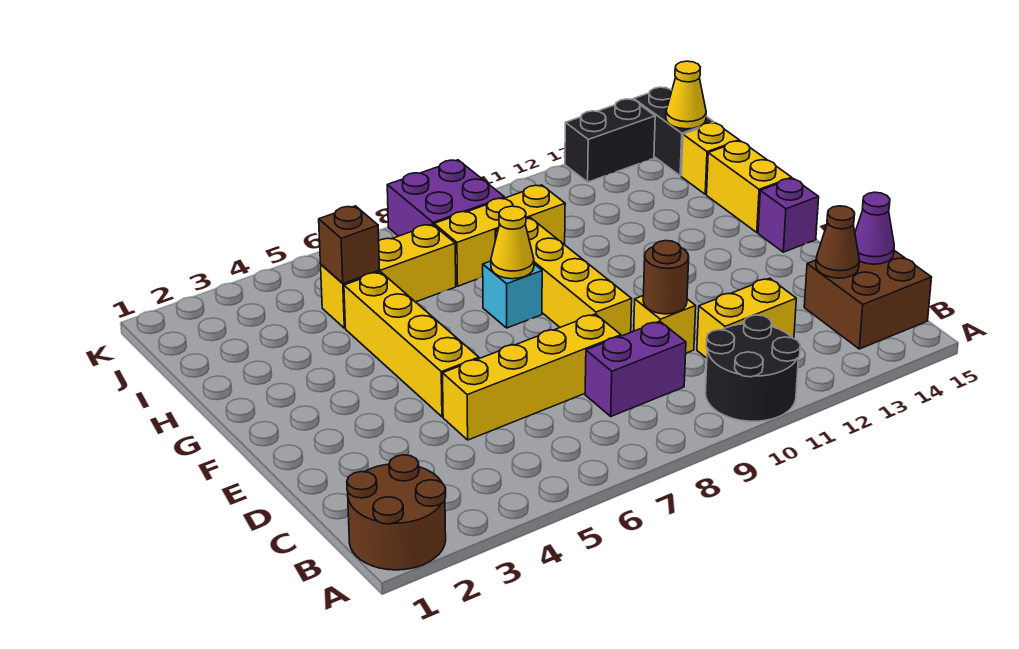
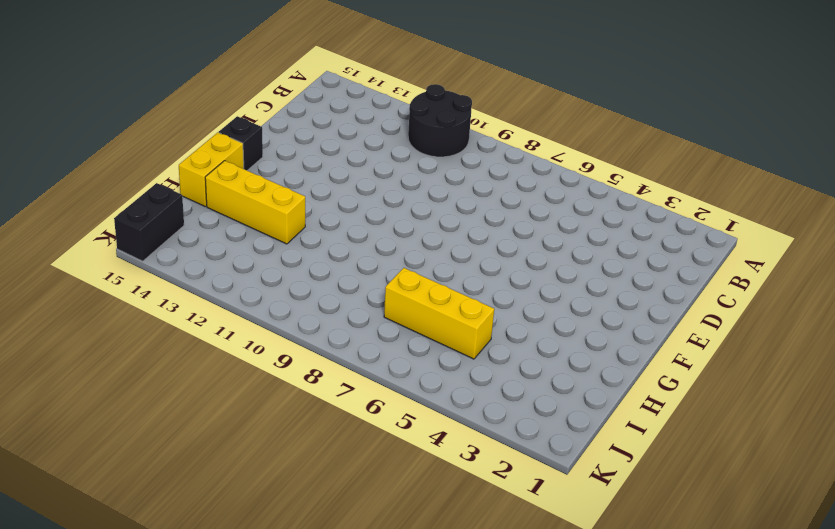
black 1x1 brick [219,116,263,170] -> purple 1x1 brick [758,178,819,252]
yellow 1x3 brick [205,161,305,244] -> yellow 1x3 brick moved to [434,185,565,286]
none -> brown 2x2 round brick [347,455,446,570]
none -> brown 2x2 brick [804,250,932,349]
none -> purple 1x2 brick [585,321,686,416]

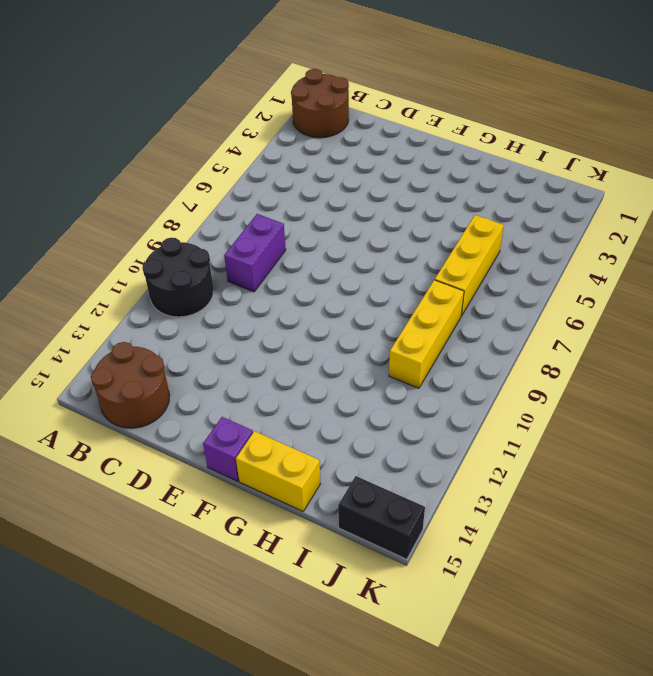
brown 2x2 round brick [91,342,170,428] -> brown 2x2 brick [804,250,932,349]
none -> yellow 1x2 brick [697,278,796,358]
none -> yellow 1x4 brick [443,314,621,440]
none -> yellow 1x1 brick [634,296,696,353]

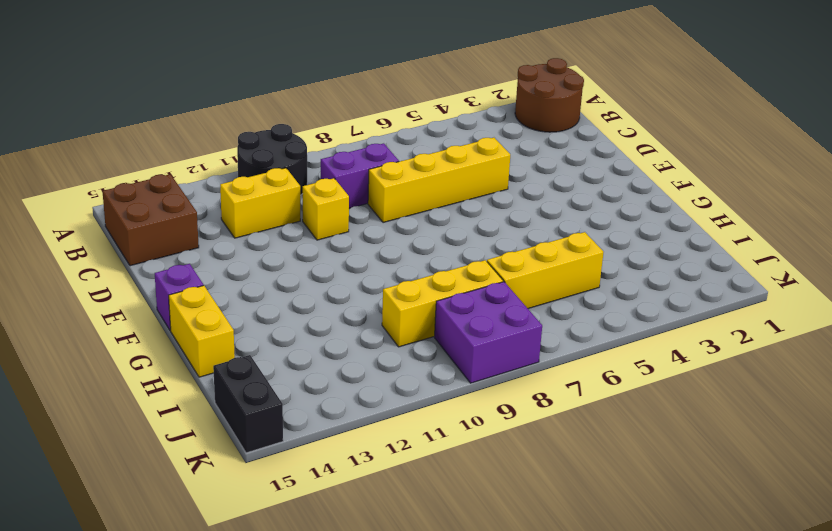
none -> yellow 1x4 brick [344,272,479,417]
none -> yellow 1x4 brick [495,218,632,336]
none -> cyan 1x1 brick [483,261,542,328]

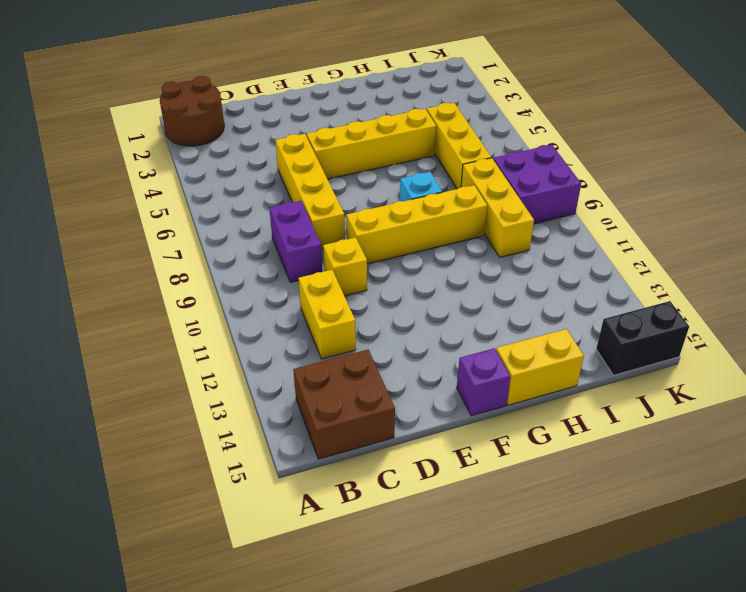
none -> black 2x2 round brick [705,315,801,421]
none -> yellow 1x1 brick [681,123,739,194]
none -> black 1x2 brick [565,99,655,182]

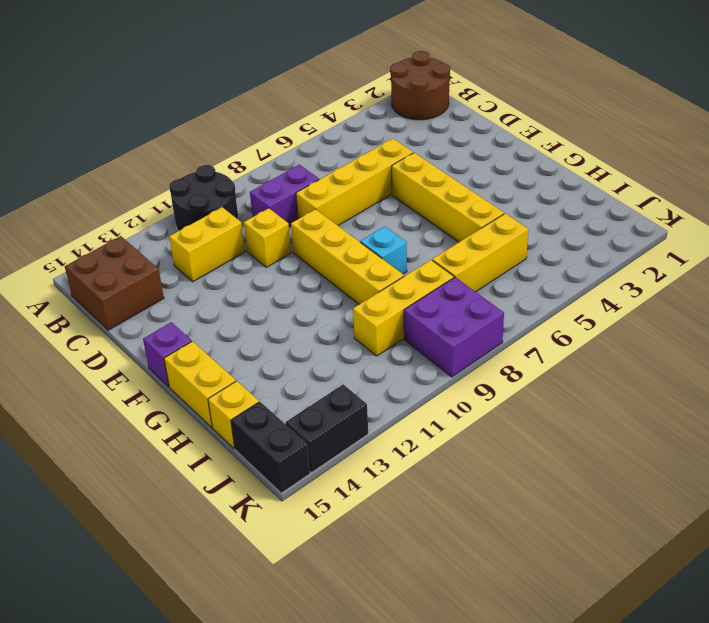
none -> brown 1x1 cone [816,206,859,278]
none -> purple 1x1 cone [855,192,894,264]
none -> brown 1x1 round brick [643,241,689,314]

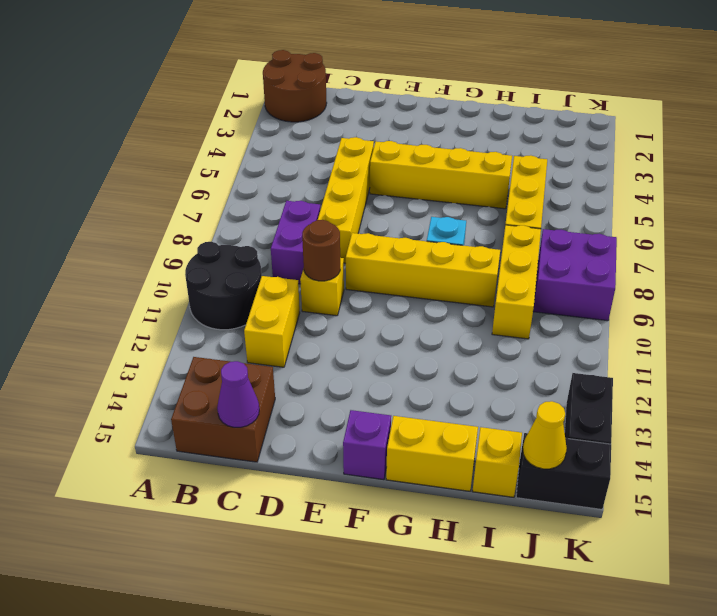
none -> brown 1x1 cone [816,206,859,278]
none -> yellow 1x1 cone [491,206,534,279]
none -> brown 1x1 brick [319,206,380,283]

